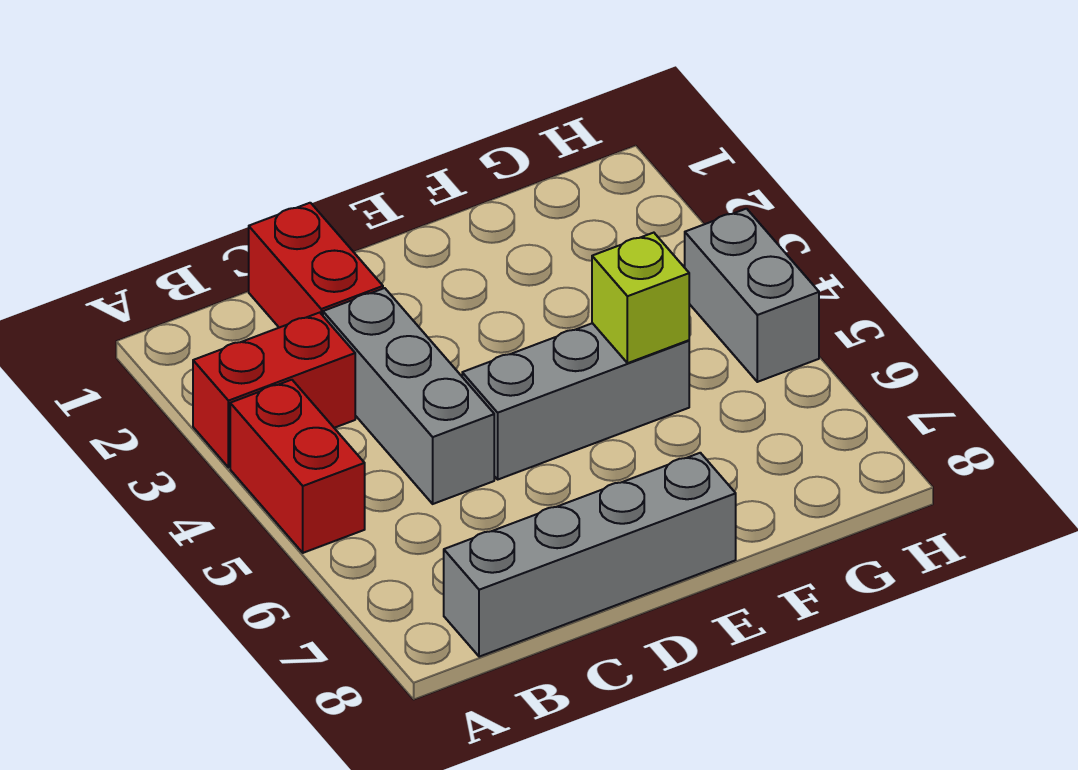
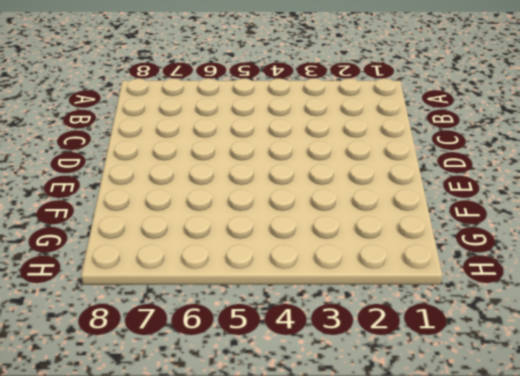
none -> red 1x2 brick [193,313,355,468]
none -> red 1x2 brick [230,380,365,553]

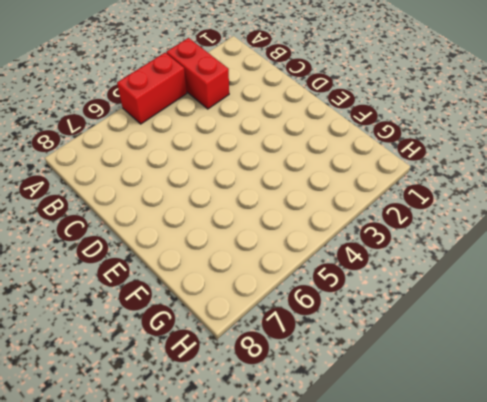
none -> grey 1x4 brick [444,453,736,657]
none -> red 1x2 brick [249,203,383,328]

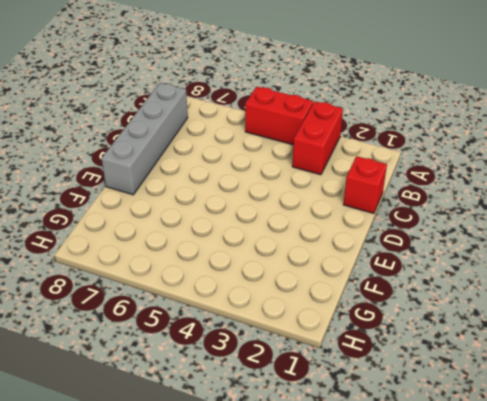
red 1x1 brick [343,156,387,214] -> red 1x2 brick [249,203,383,328]
none -> grey 1x3 brick [323,288,494,504]
none -> grey 1x3 brick [462,323,689,479]

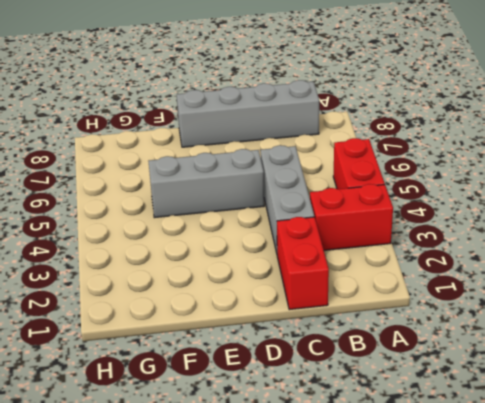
none -> grey 1x2 brick [685,209,819,382]
none -> lime 1x1 brick [592,233,689,363]

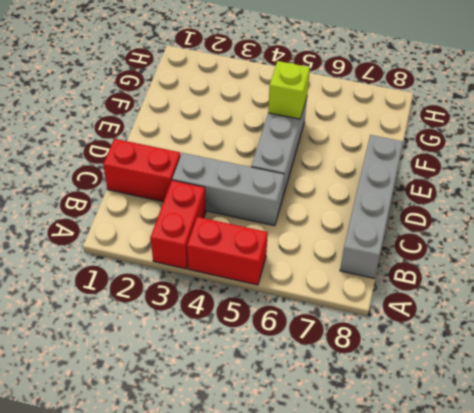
none -> grey 1x2 brick [685,209,819,382]

